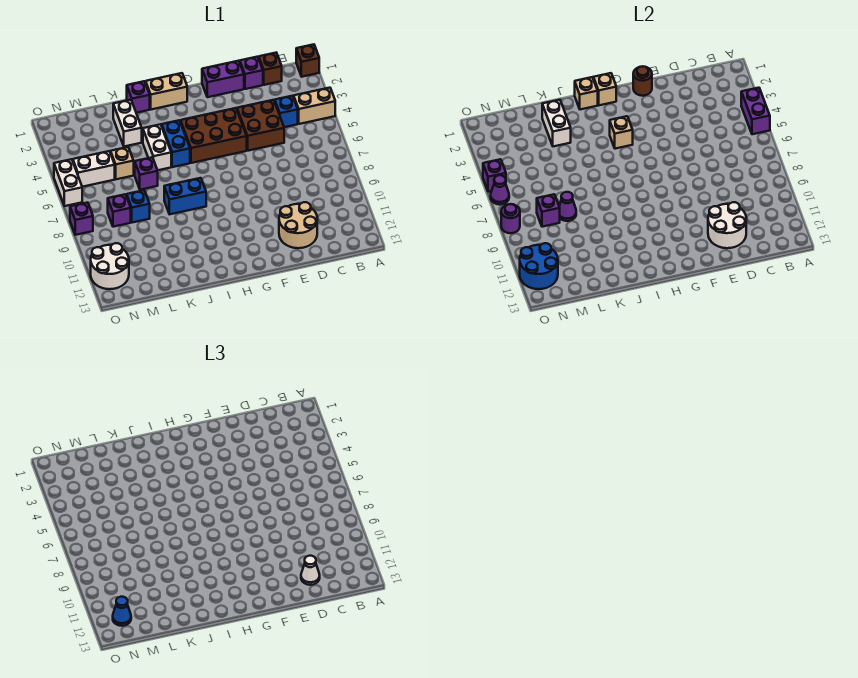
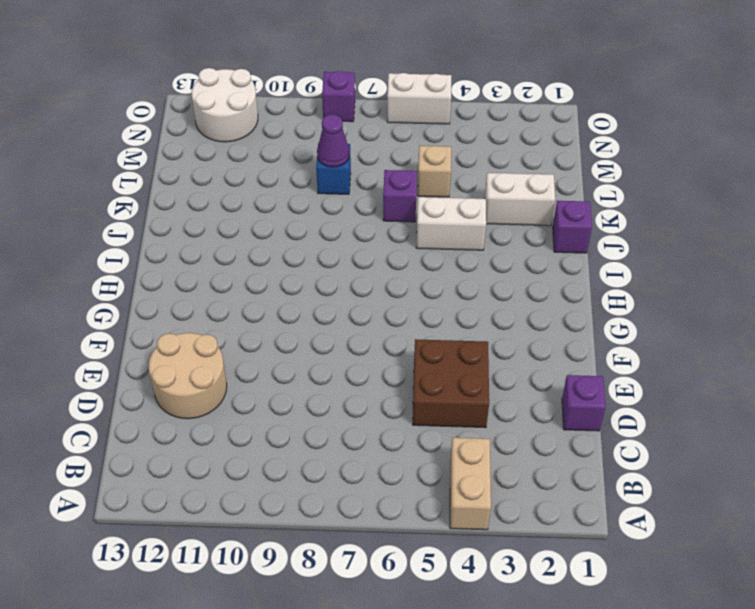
none -> brown 1x1 brick [296,44,319,77]
none -> brown 1x1 brick [259,53,282,85]
none -> blue 1x1 brick [275,96,298,127]
none -> purple 1x2 brick [202,61,244,97]

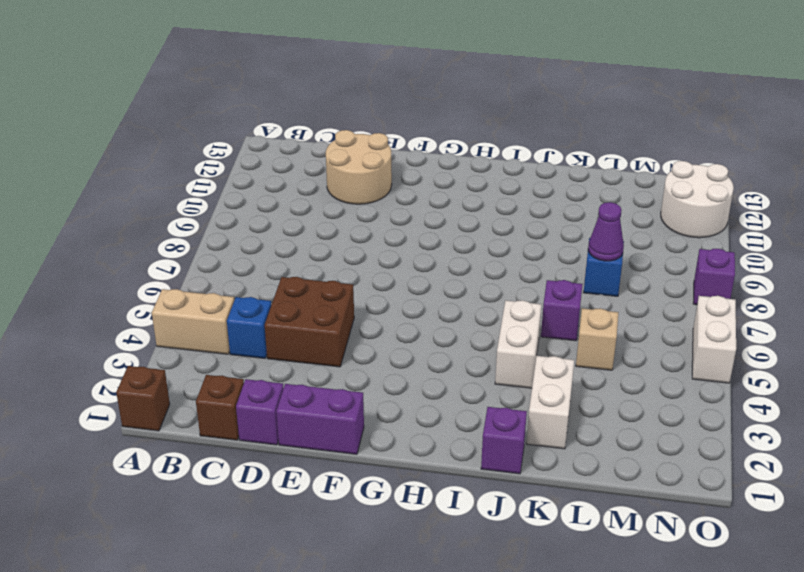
none -> brown 2x3 brick [181,108,247,163]
none -> tan 1x2 brick [146,73,187,109]
none -> blue 1x2 brick [162,120,190,167]
none -> blue 1x2 brick [164,178,206,214]

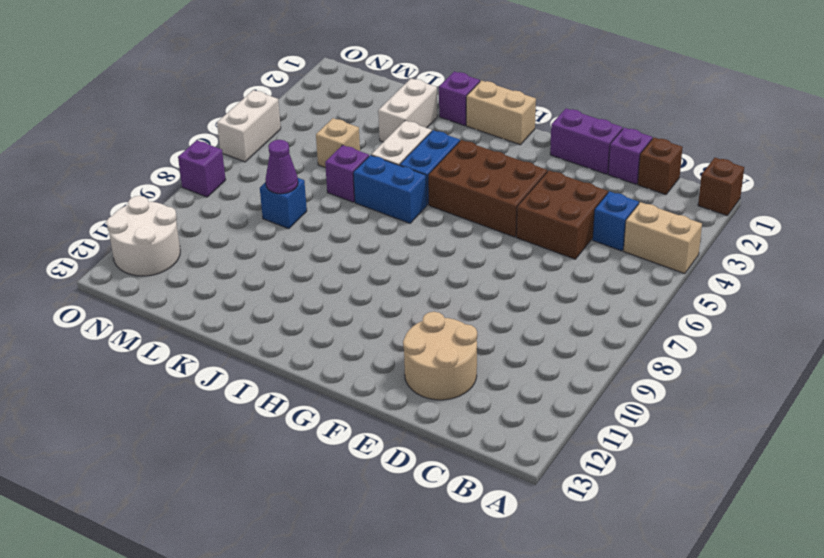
blue 1x2 brick [353,155,427,223] -> blue 1x2 brick moved to [164,178,206,214]
none -> white 1x2 brick [73,151,115,187]
none -> purple 1x1 brick [108,194,131,227]
none -> purple 1x2 brick [741,88,770,134]
none -> white 2x2 round brick [708,202,746,248]

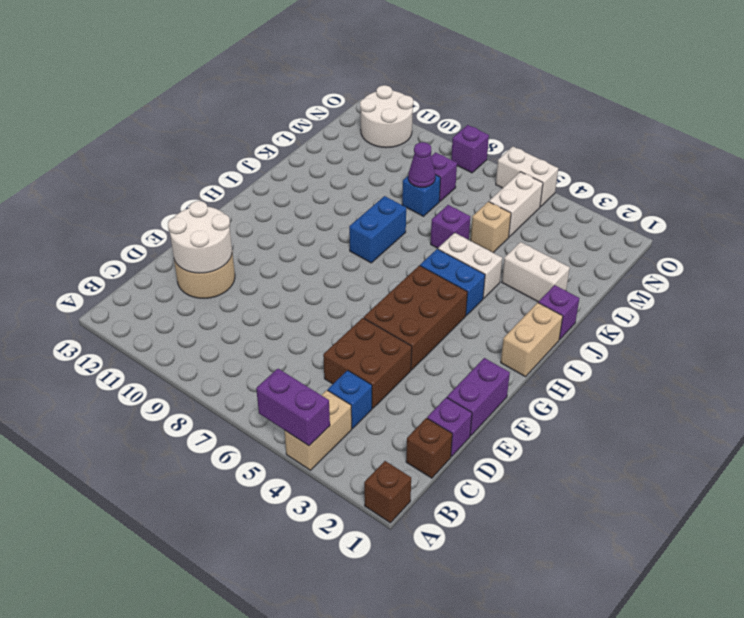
none -> brown 1x1 round brick [633,67,652,96]
none -> tan 1x1 brick [593,73,616,105]
none -> tan 1x1 brick [610,116,633,149]
none -> tan 1x1 brick [575,77,598,109]

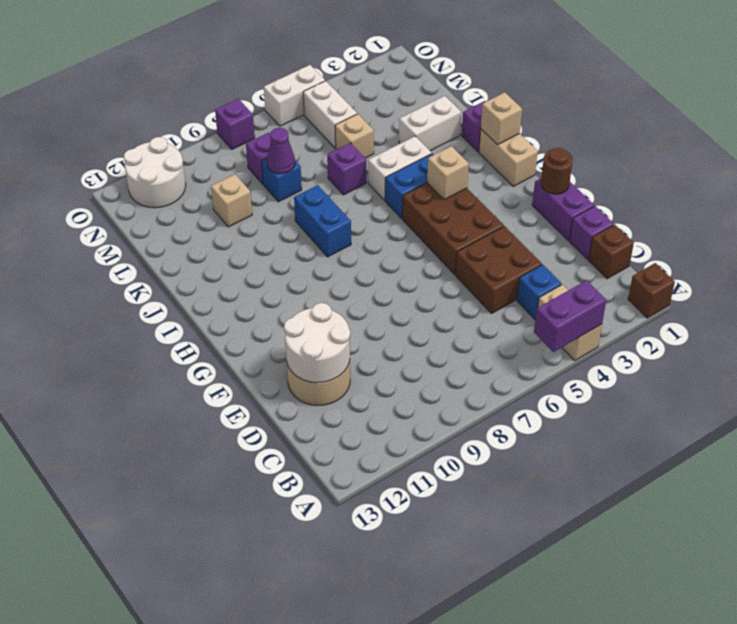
tan 1x1 brick [211,174,252,227] -> tan 1x1 brick moved to [593,73,616,105]
none -> white 1x2 brick [542,100,571,146]
none -> purple 1x1 brick [537,194,560,227]
none -> blue 2x2 round brick [520,243,558,289]
none -> purple 1x1 brick [483,159,506,192]

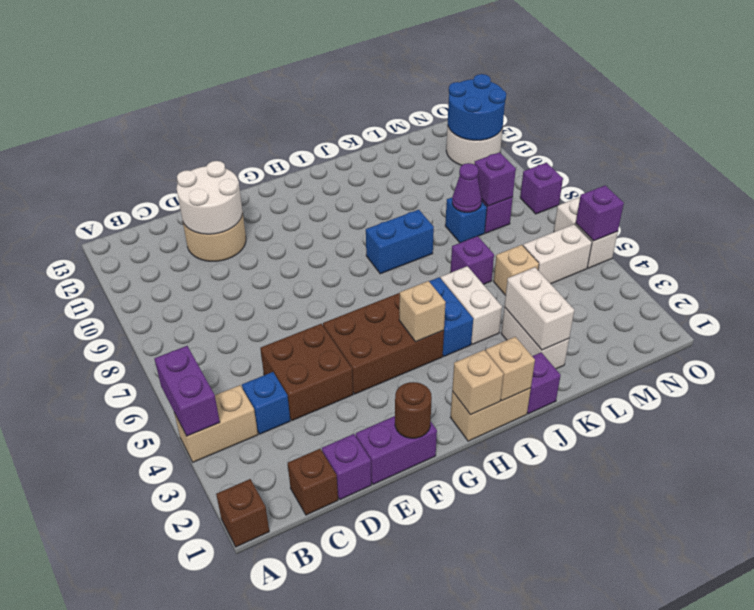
none -> purple 1x1 cone [491,175,509,205]
none -> purple 1x1 round brick [501,204,520,233]
none -> white 1x1 cone [301,556,320,585]
none -> blue 1x1 cone [113,597,131,626]

